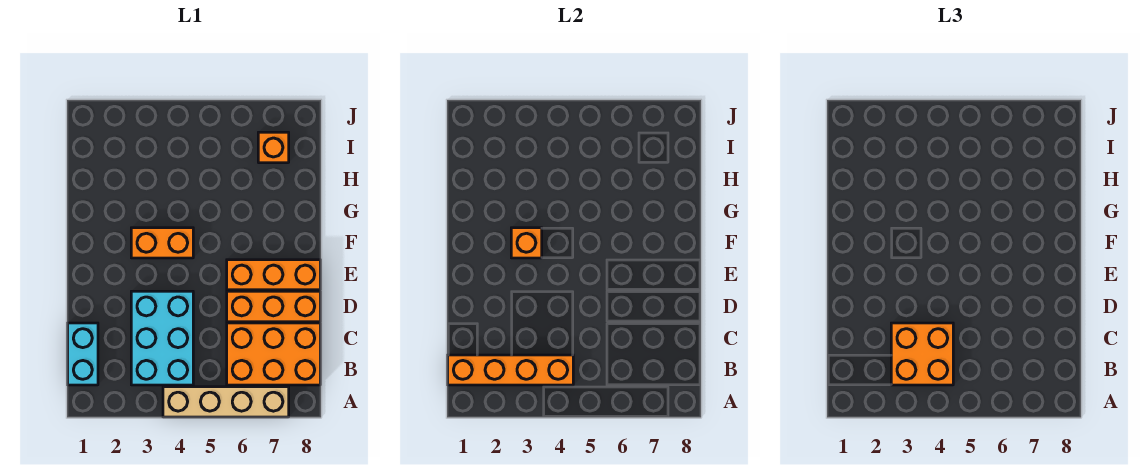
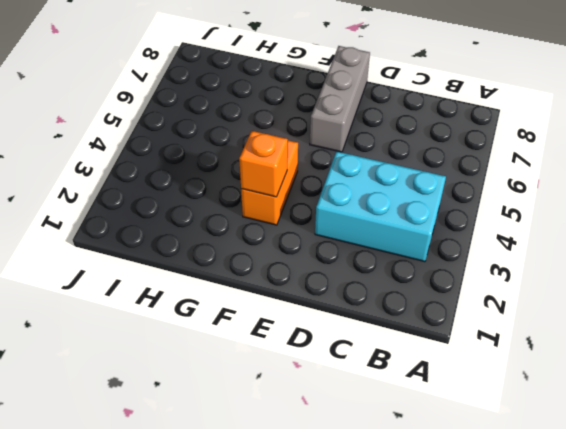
grey 1x3 brick [310,46,370,152] -> orange 1x3 brick [227,260,320,290]
none -> tan 1x4 brick [163,387,289,417]
none -> cyan 1x2 brick [68,323,98,385]

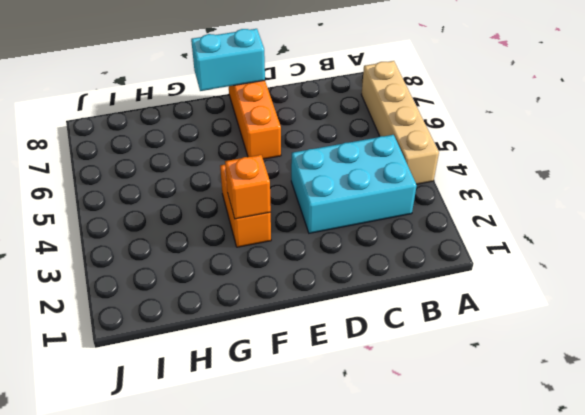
cyan 1x2 brick [191,29,265,91] -> cyan 1x2 brick moved to [68,323,98,385]
none -> orange 2x3 brick [227,323,320,385]
none -> orange 1x3 brick [227,291,320,322]

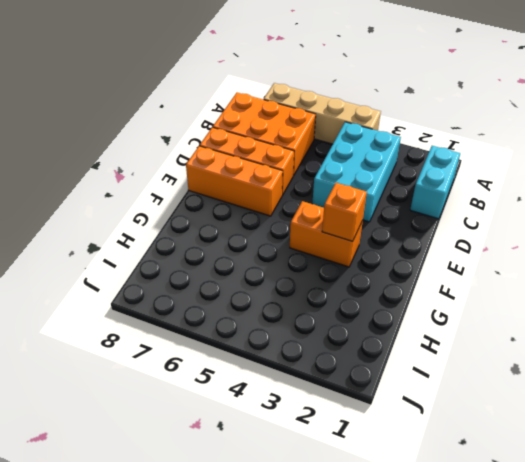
none -> orange 1x1 brick [258,132,289,163]
none -> orange 1x4 brick [448,355,573,385]

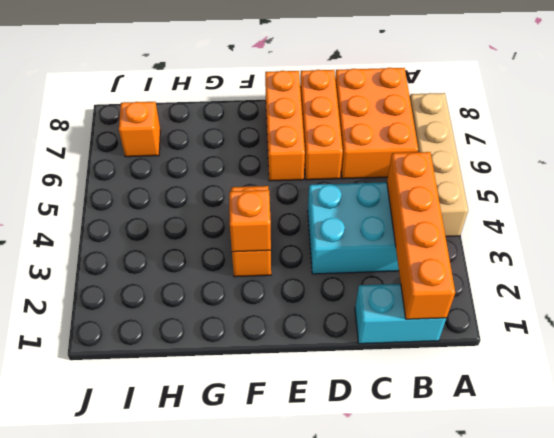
none -> orange 2x2 brick [891,323,953,385]

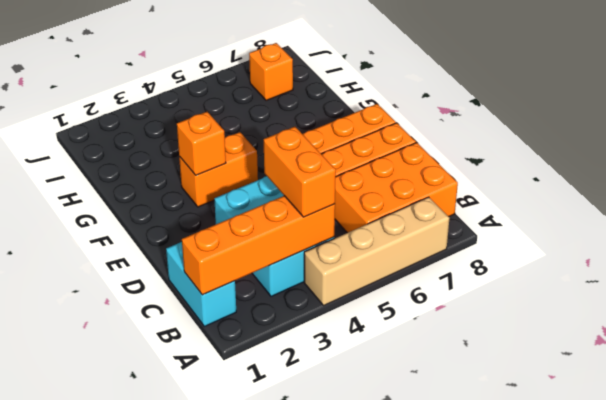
orange 1x2 brick [264,127,336,217] -> orange 2x2 brick [891,323,953,385]

